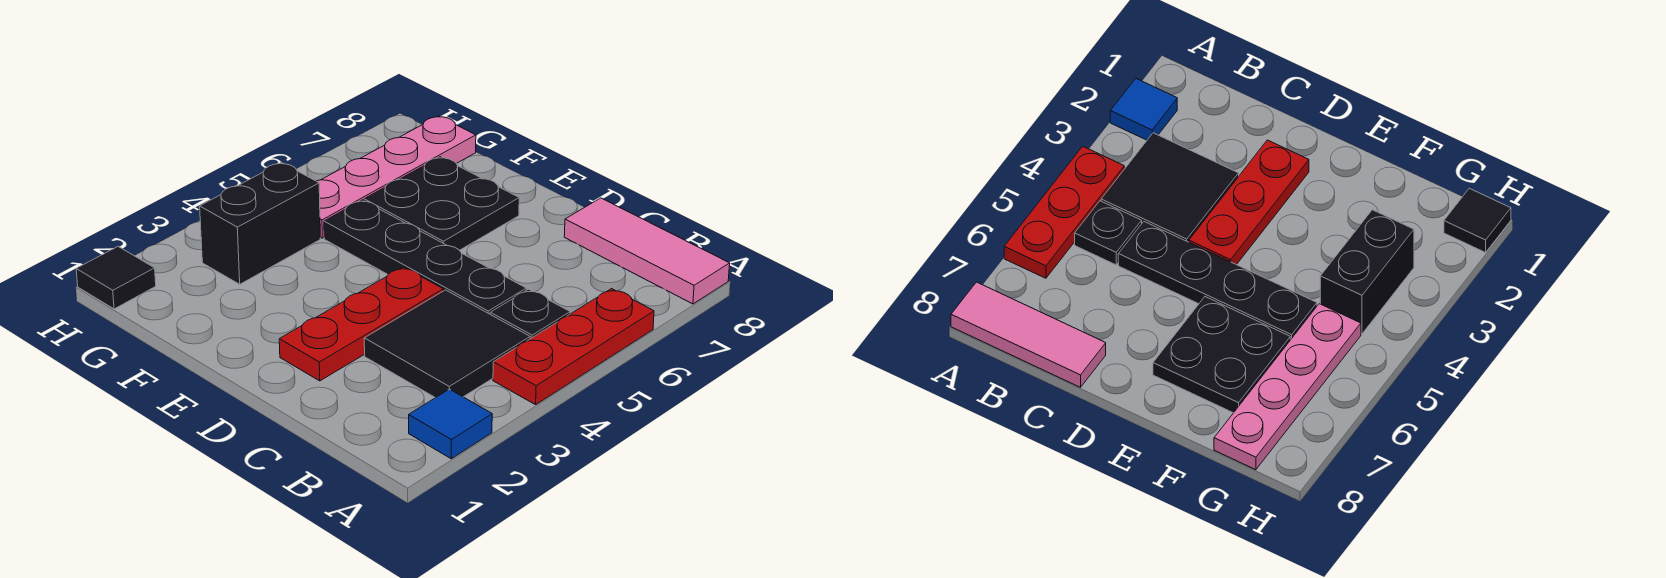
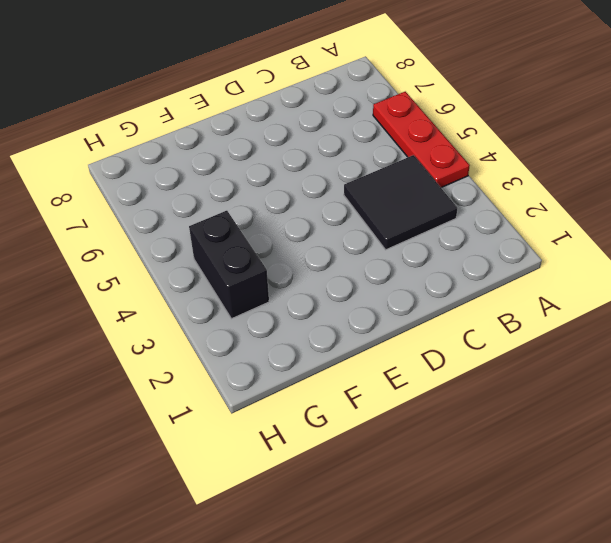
none -> blue 1x1 tile [409,389,492,459]
none -> pink 1x3 tile [564,198,730,304]

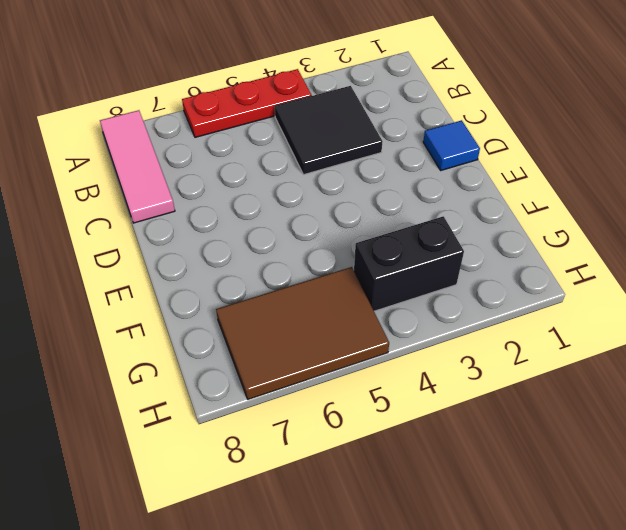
blue 1x1 tile [423,120,480,170] -> blue 1x1 tile moved to [409,389,492,459]
brown 2x3 tile [216,267,389,399] -> pink 1x4 plate [317,116,476,238]
none -> black 1x1 plate [490,289,570,339]
none -> black 1x4 plate [324,200,526,314]

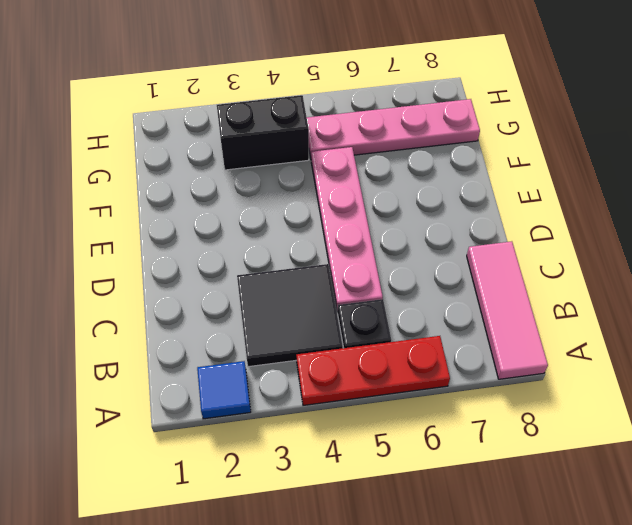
pink 1x4 plate [311,147,383,311] -> black 1x4 plate [324,200,526,314]
none -> red 1x3 plate [279,267,443,381]
none -> black 2x2 plate [364,157,519,250]

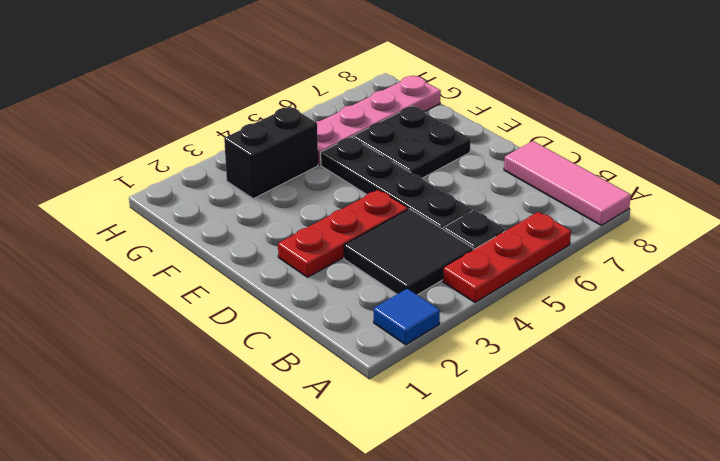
none -> black 1x1 tile [76,247,156,309]

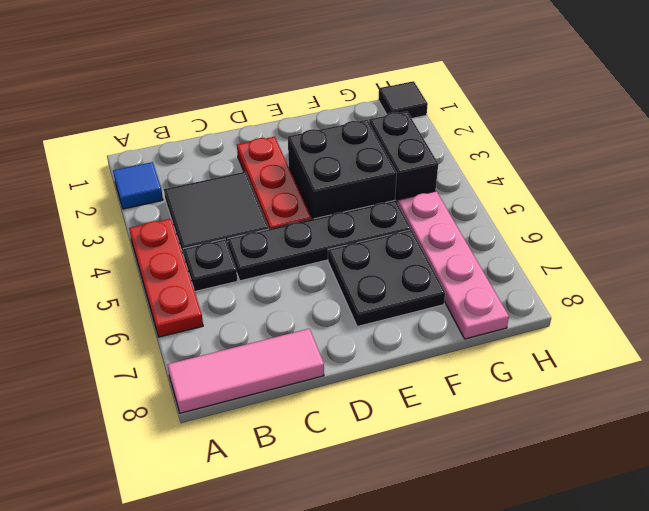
black 2x2 brick [288,120,397,219] -> none

